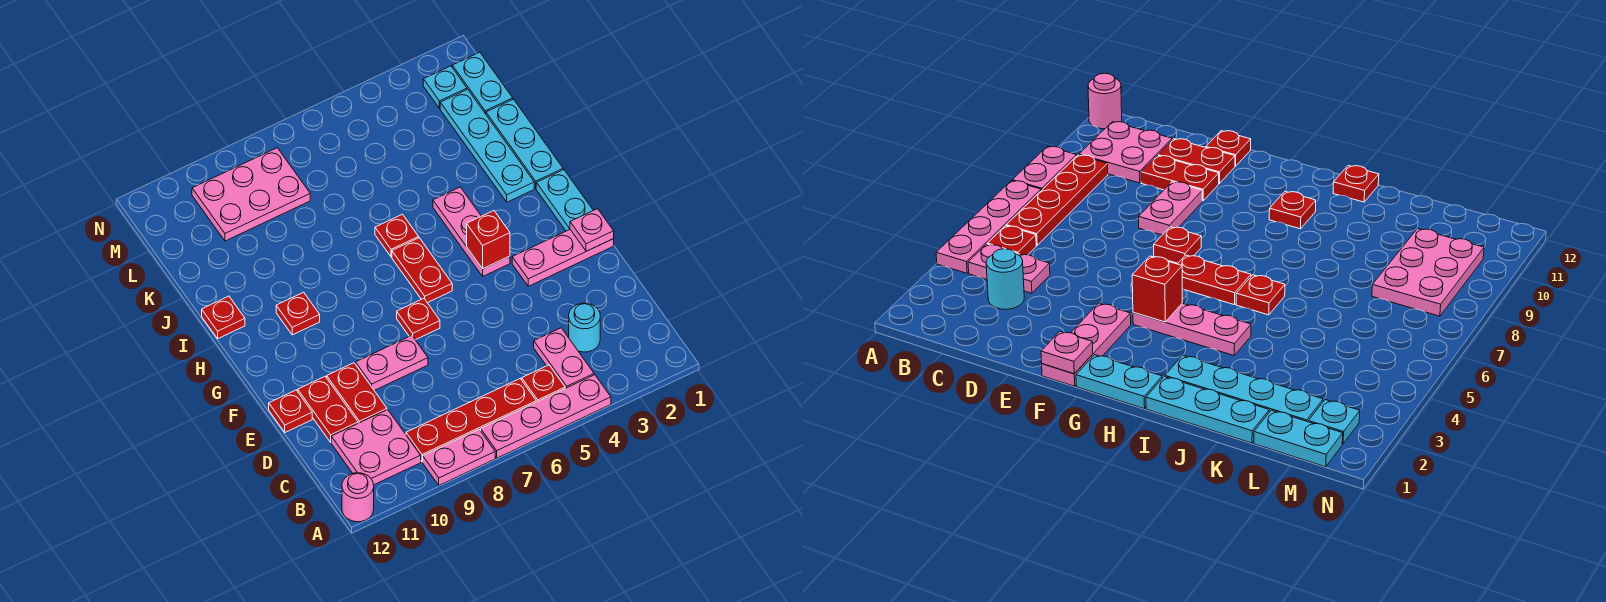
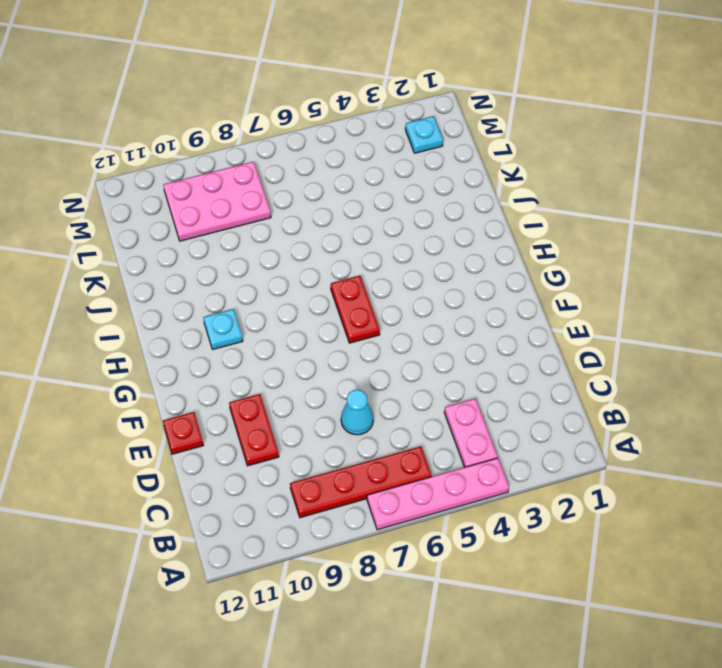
cyan 1x1 cone [341,390,373,435] -> none
cyan 1x1 plate [203,309,243,350] -> red 1x1 plate [276,292,320,335]
none -> pink 1x2 plate [423,429,495,485]
none -> pink 1x1 round brick [342,473,374,522]
none -> red 1x1 plate [522,365,565,402]

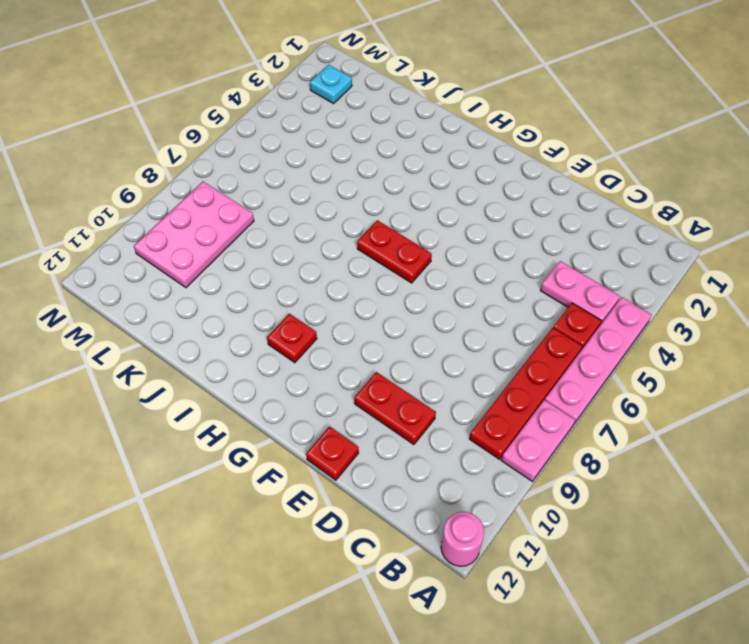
none -> pink 2x2 plate [331,410,421,485]
none -> cyan 1x1 round brick [569,303,600,352]
none -> red 1x2 plate [298,377,358,442]

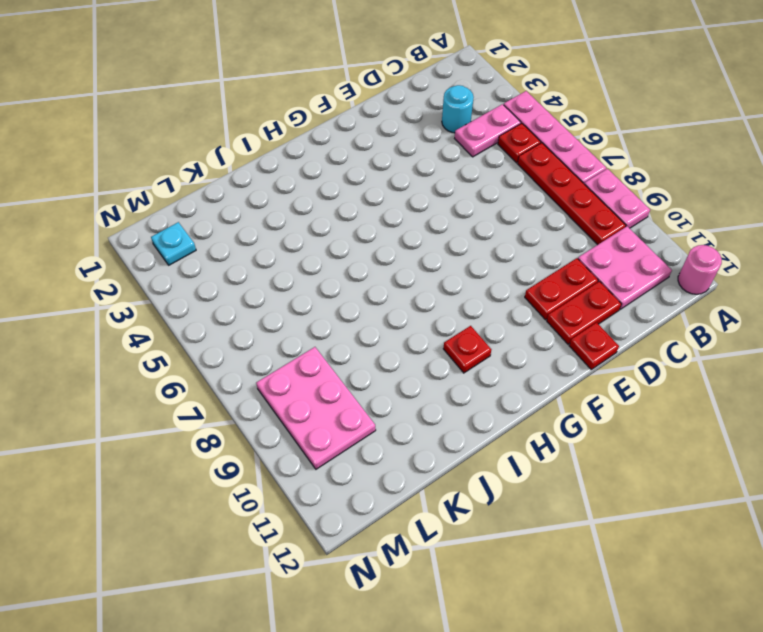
none -> pink 1x2 plate [356,336,428,390]
none -> pink 1x3 plate [512,229,614,286]
none -> red 1x1 plate [397,298,440,340]

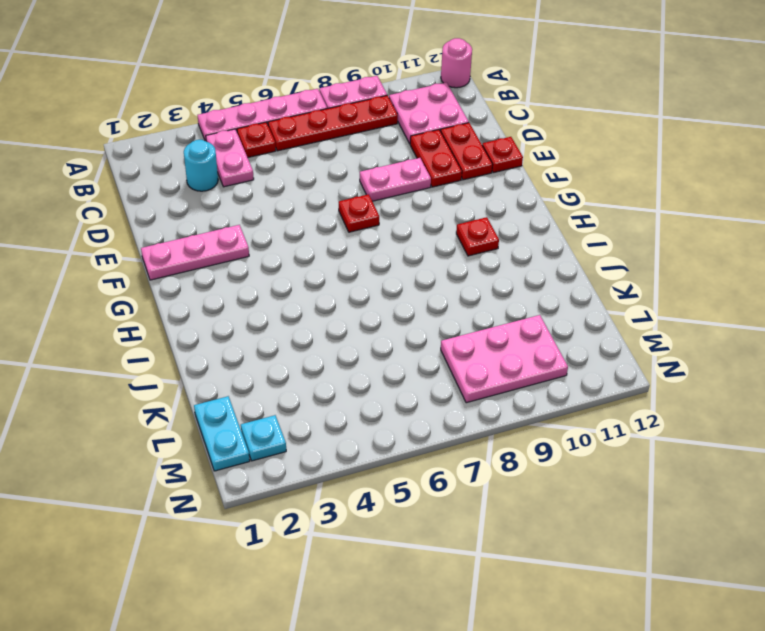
none -> cyan 1x2 plate [536,170,593,231]
none -> pink 1x3 plate [433,187,510,276]
none -> red 1x2 plate [392,238,452,303]

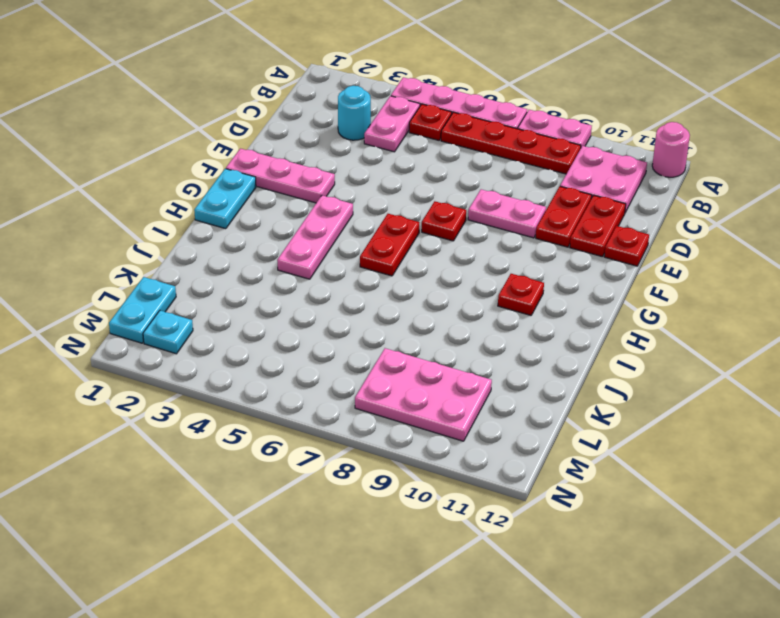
none -> cyan 1x3 plate [486,99,563,188]
none -> cyan 1x4 plate [440,89,534,202]
none -> red 1x1 plate [375,214,419,257]

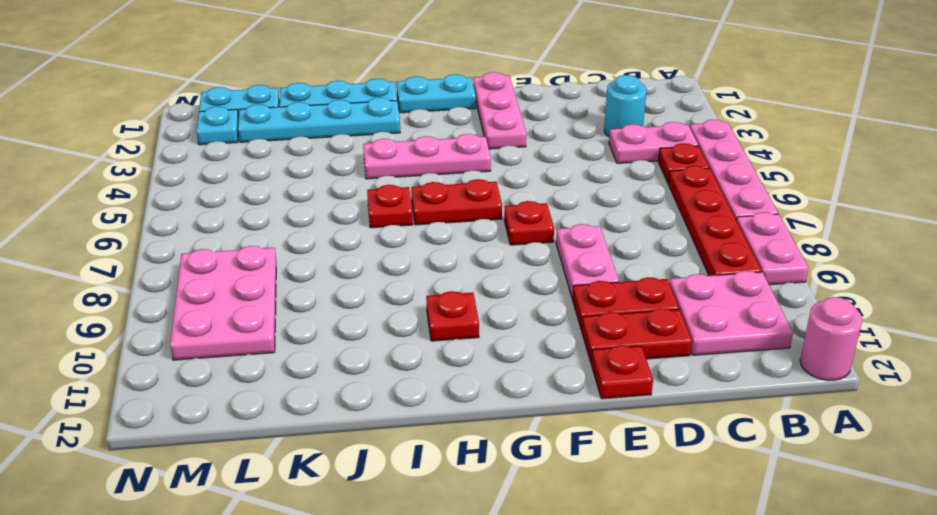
none -> red 1x1 plate [202,296,245,339]
none -> pink 1x1 plate [570,209,614,251]
none -> red 1x1 brick [467,211,510,269]

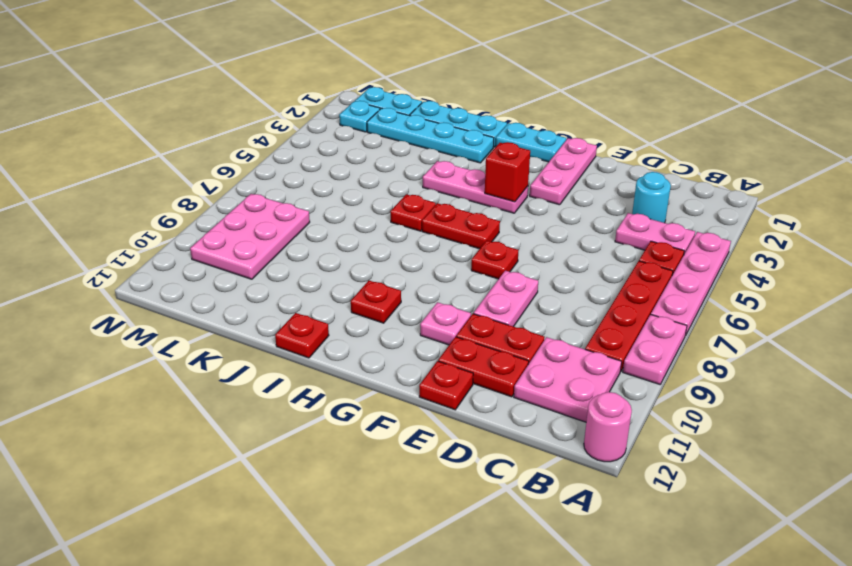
pink 1x1 plate [420,302,471,345] -> pink 1x1 plate moved to [570,209,614,251]

